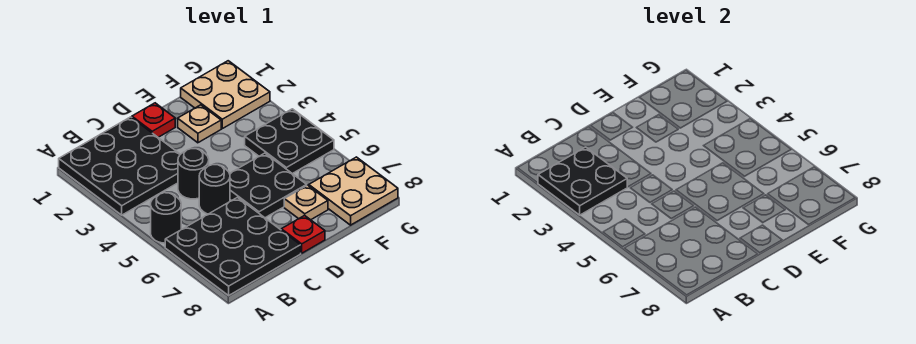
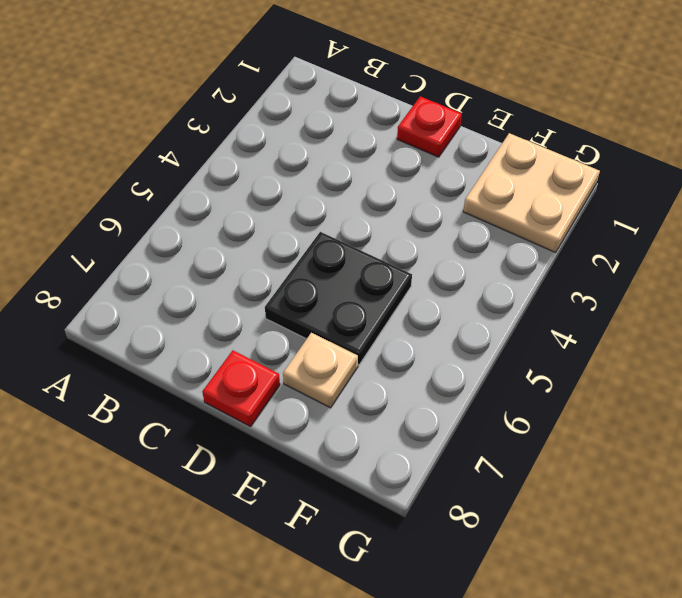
none -> black 3x3 plate [59,117,180,215]
none -> black 1x1 round brick [151,193,181,243]
none -> black 3x3 plate [165,197,301,295]

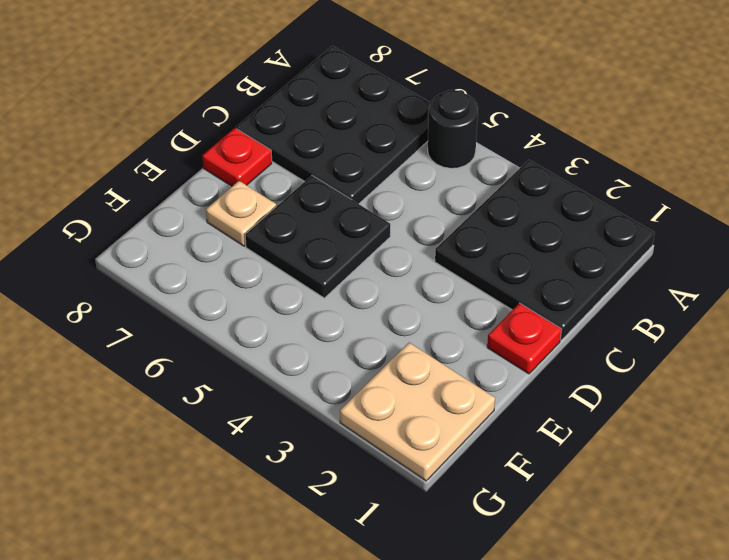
none -> black 1x1 round brick [178,149,209,199]
none -> black 1x1 round brick [199,165,230,214]
none -> tan 1x1 plate [178,105,221,143]

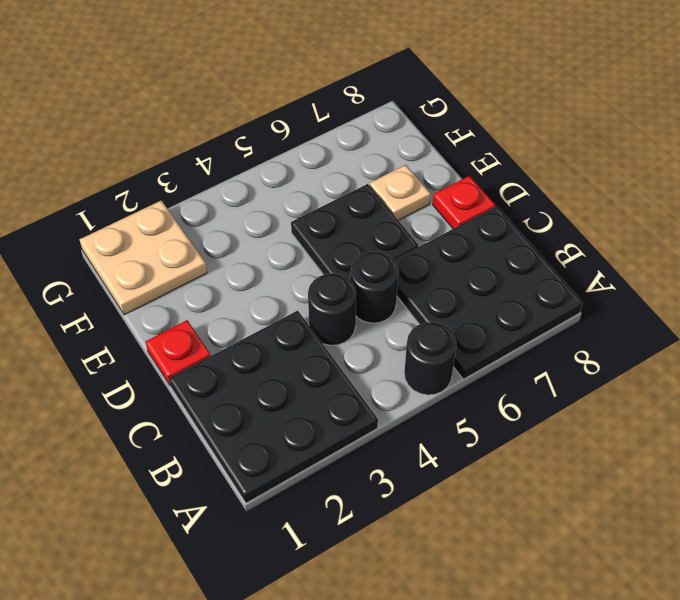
none -> tan 1x1 plate [178,105,221,143]
none -> black 2x2 plate [245,109,334,174]
none -> tan 2x2 plate [309,157,398,225]

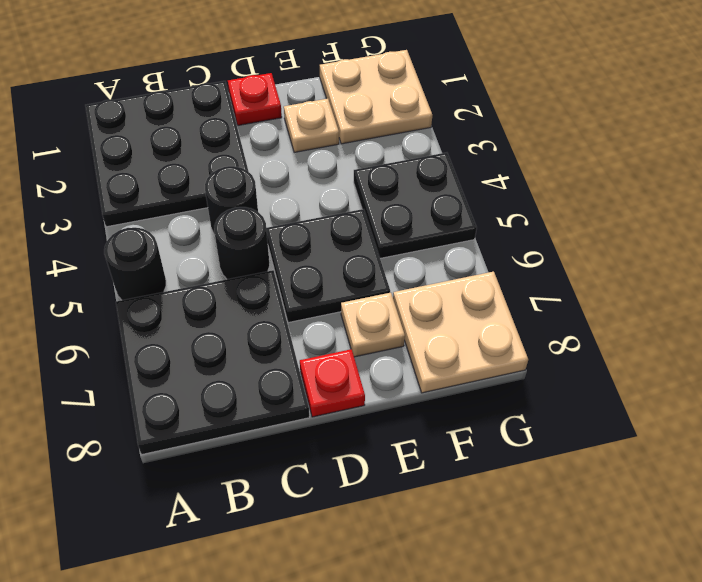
none -> black 2x2 plate [538,147,627,215]

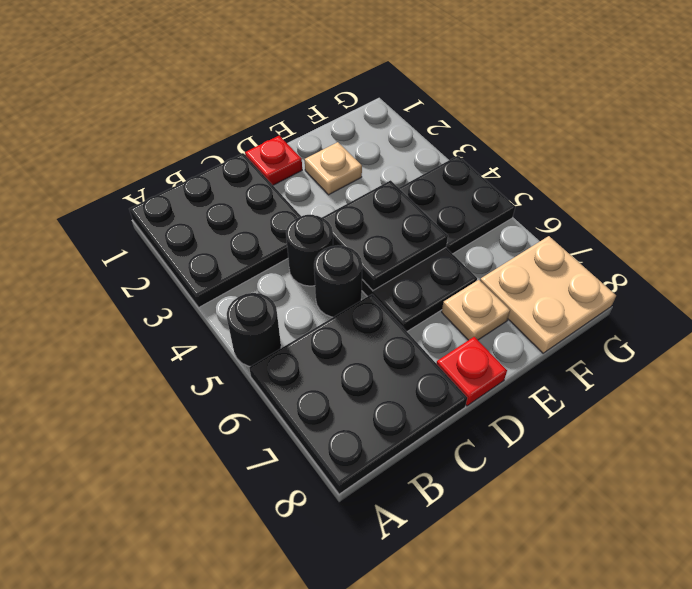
black 2x2 plate [322,180,448,290] -> black 2x2 plate moved to [538,147,627,215]
none -> tan 2x2 plate [181,61,270,129]

